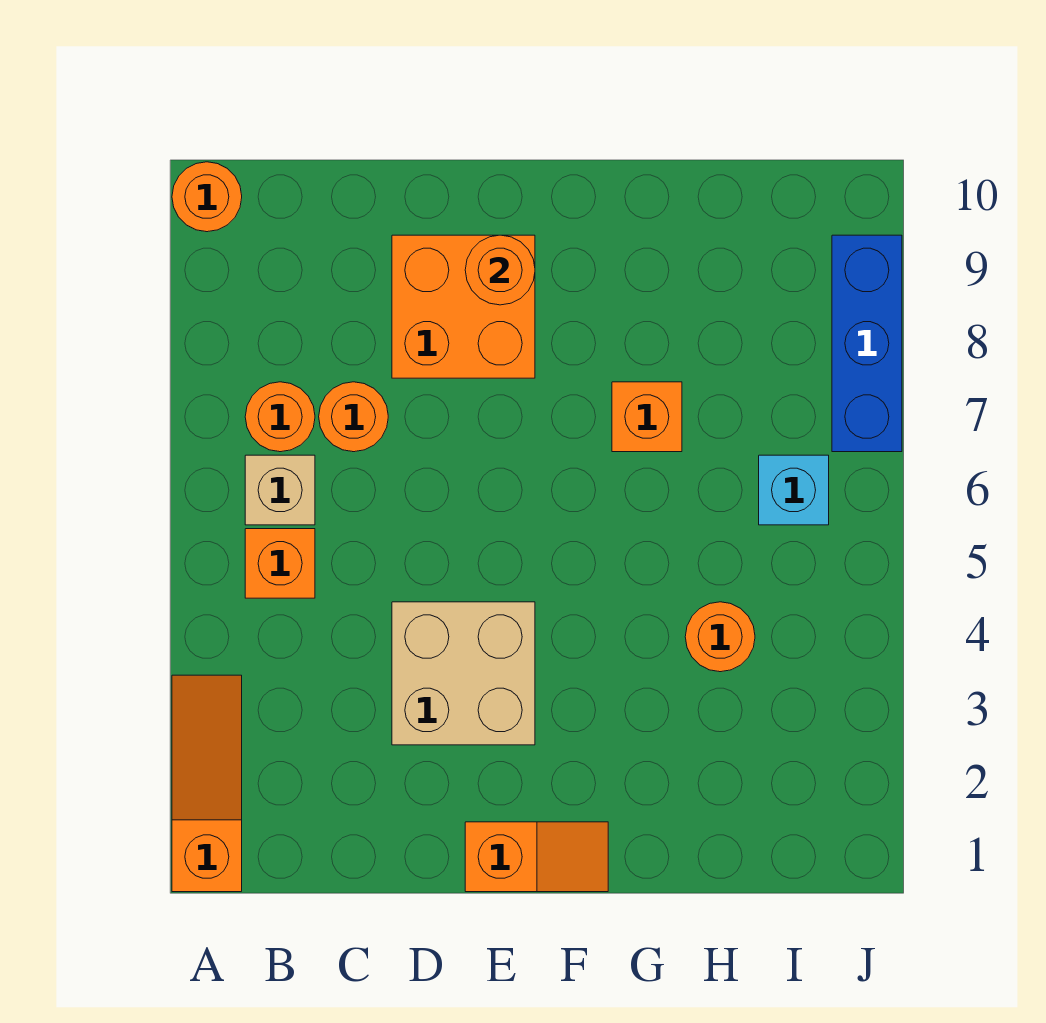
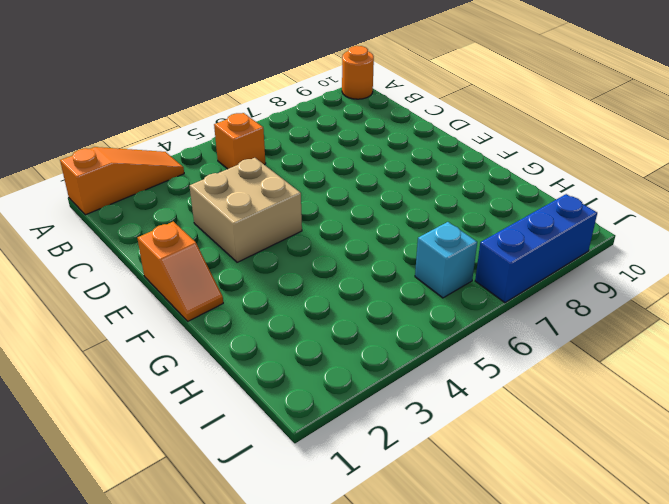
none -> tan 1x1 brick [245,455,315,525]
none -> orange 1x1 round brick [245,382,315,452]
none -> orange 1x1 round brick [319,382,388,452]

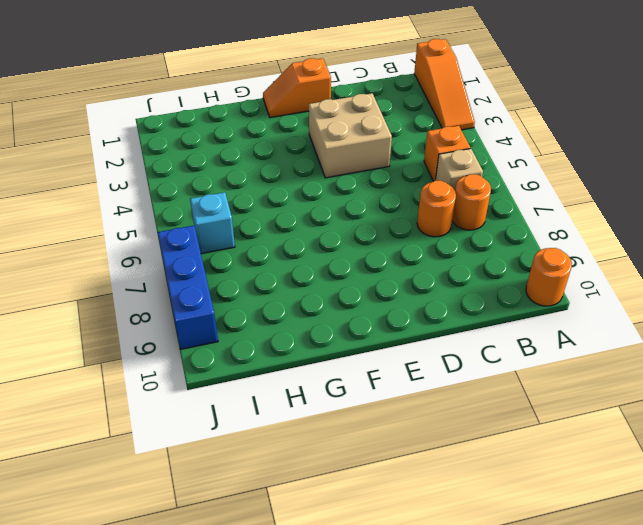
none -> orange 2x2 brick [392,235,535,378]
none -> orange 1x1 brick [612,382,682,452]
none -> orange 1x1 round brick [685,602,755,672]

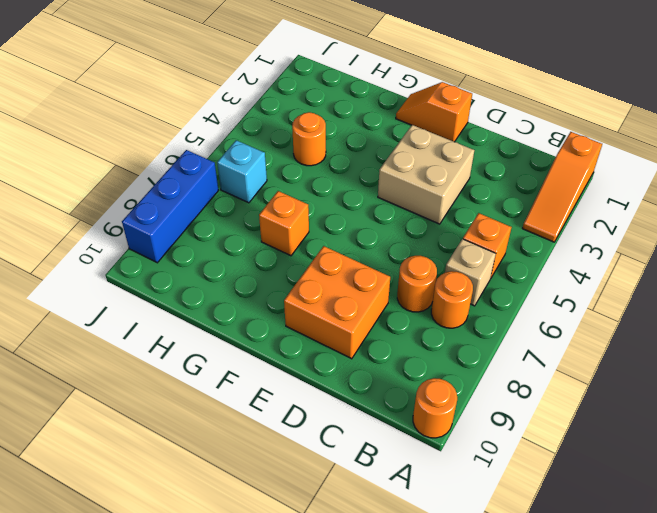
none -> orange 1x1 round brick [465,235,535,305]

